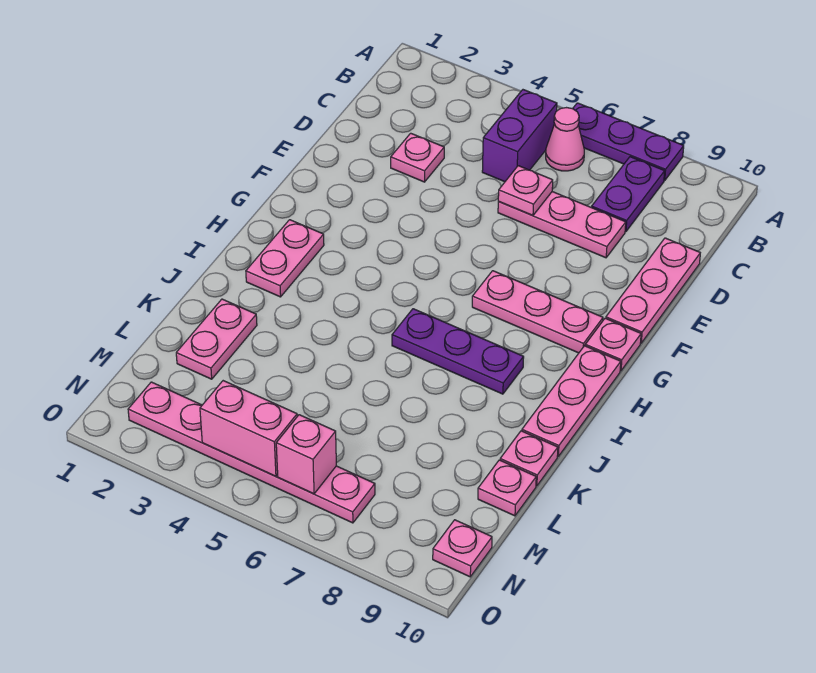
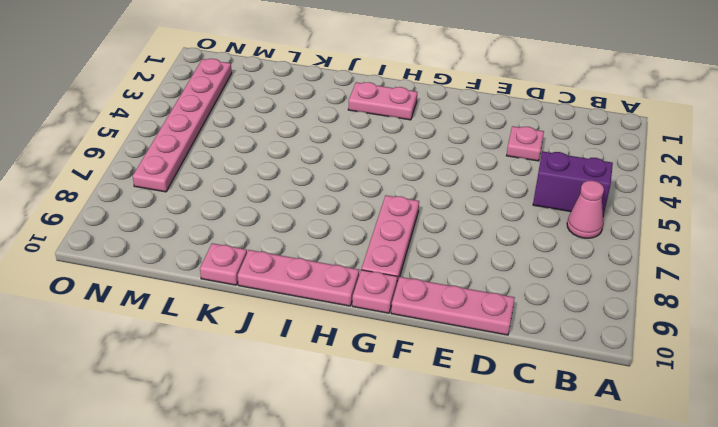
none -> purple 1x3 plate [573,103,684,180]
none -> purple 1x2 plate [592,157,665,232]
none -> pink 1x3 plate [498,192,626,258]

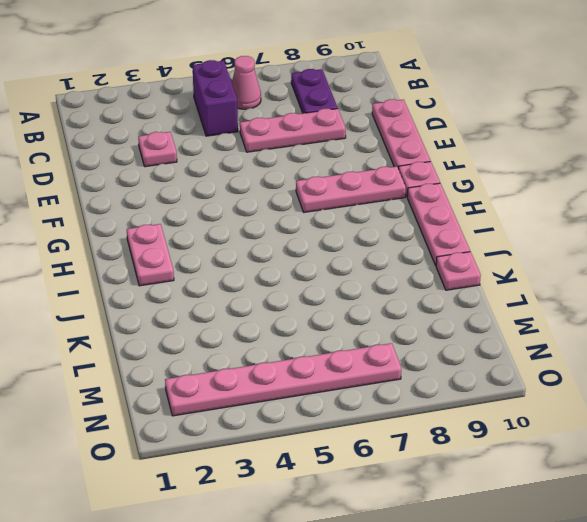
none -> purple 1x3 plate [573,103,684,180]
none -> purple 1x3 plate [392,309,524,394]
none -> pink 1x2 plate [176,299,257,379]

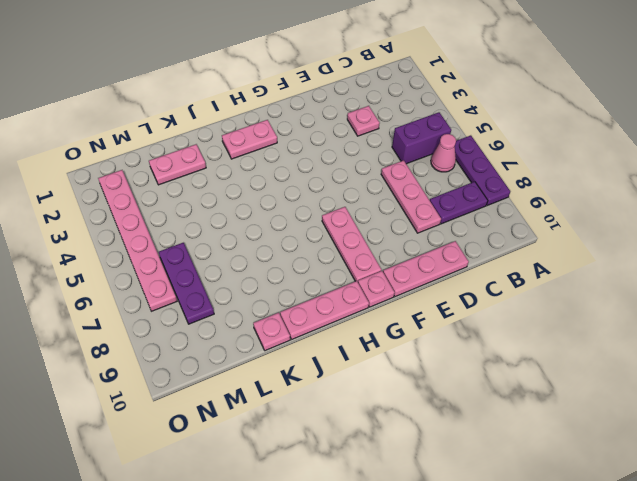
purple 1x3 plate [159,243,214,324] -> purple 1x3 plate moved to [392,309,524,394]
none -> pink 1x1 plate [478,460,536,516]
none -> pink 1x1 plate [433,520,492,577]
none -> pink 1x1 plate [498,166,553,216]

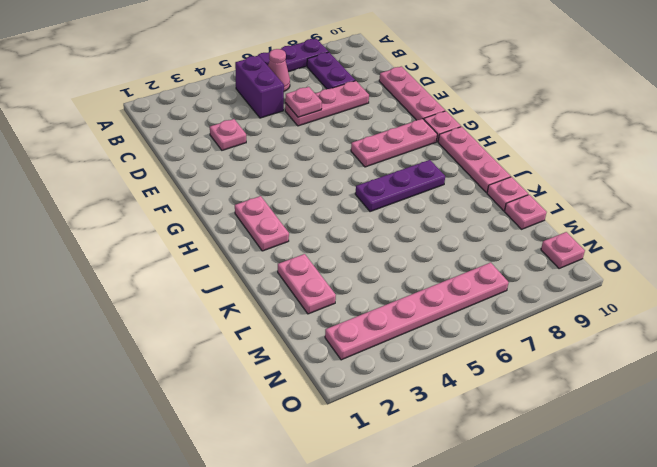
none -> pink 1x2 brick [200,381,297,476]
none -> pink 1x1 brick [276,415,336,494]

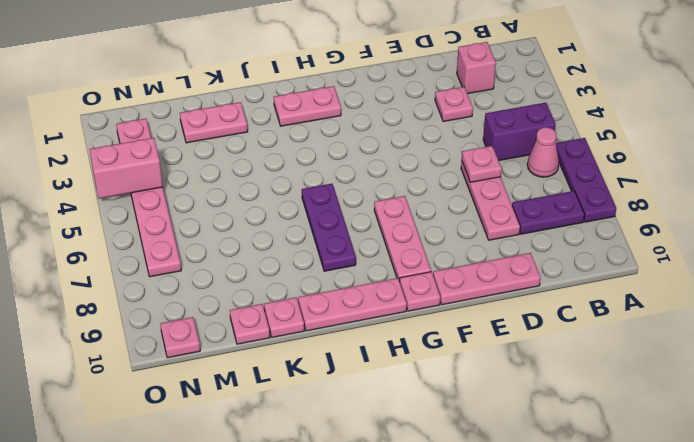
pink 1x1 brick [457,42,496,94] -> pink 1x1 brick moved to [276,415,336,494]
pink 1x2 brick [90,138,163,198] -> pink 1x2 brick turned to [200,381,297,476]

